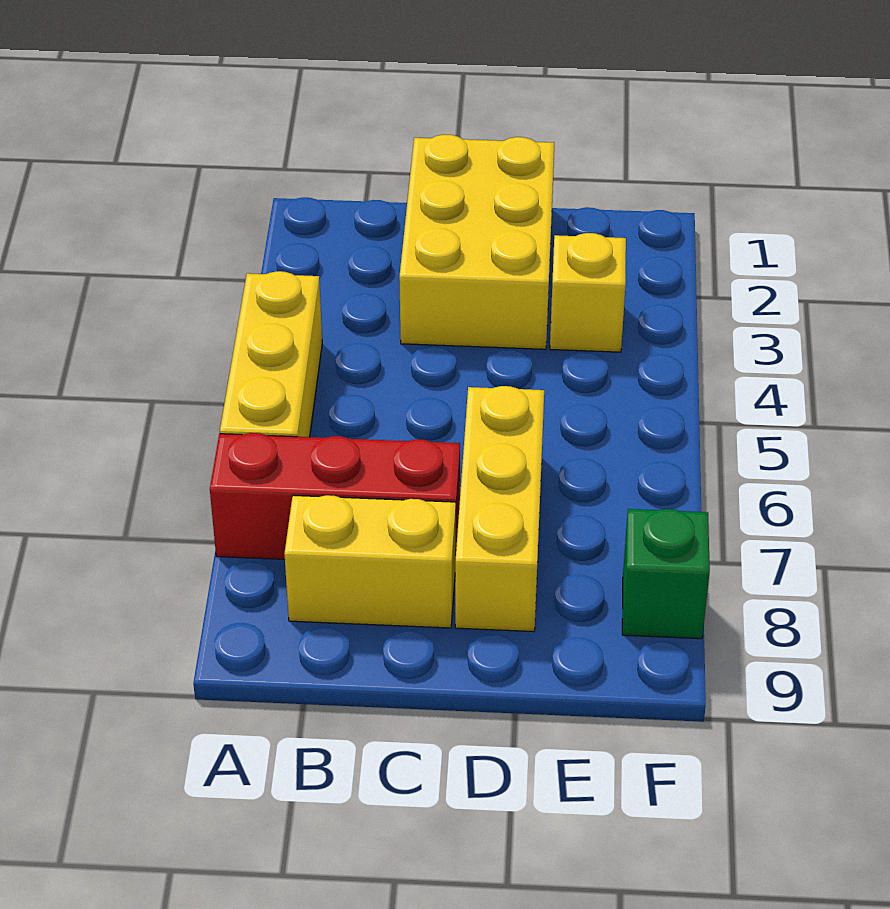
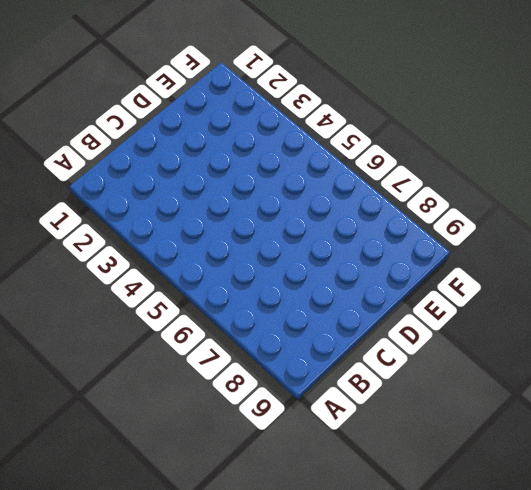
none -> yellow 1x3 brick [220,271,322,437]
none -> red 1x3 brick [210,433,460,560]

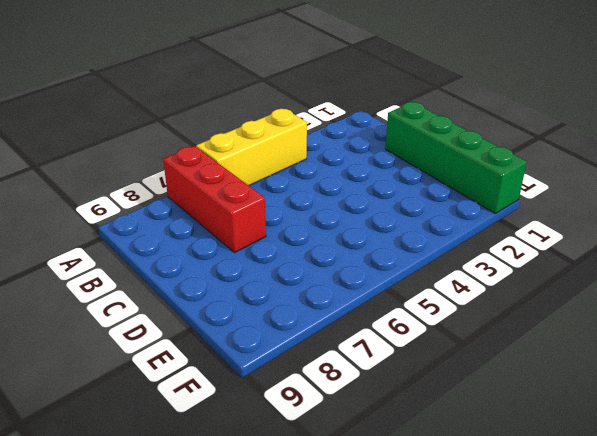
green 1x4 brick [385,102,527,213] -> yellow 2x3 brick [399,135,554,349]
none -> yellow 1x2 brick [284,495,456,628]
none -> yellow 1x3 brick [455,386,544,632]

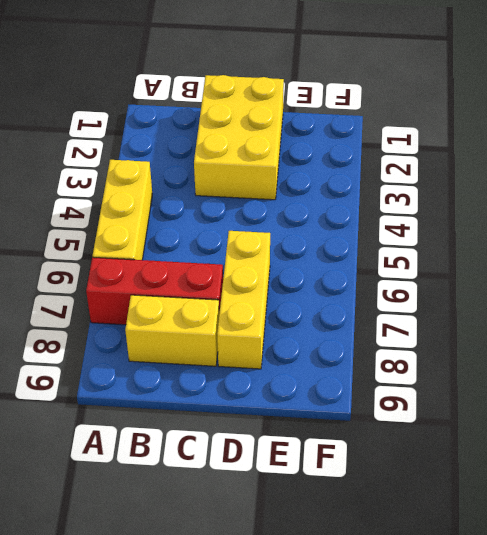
none -> yellow 1x1 brick [550,233,626,352]
none -> green 1x1 brick [622,509,710,639]

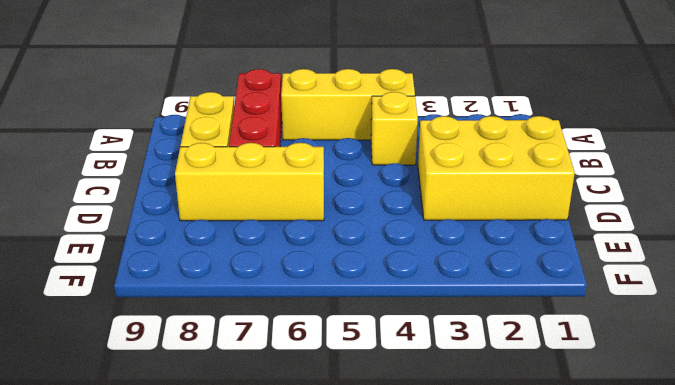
yellow 1x1 brick [371,92,418,165] -> yellow 1x1 brick moved to [550,233,626,352]
none -> green 1x1 brick [622,509,710,639]

